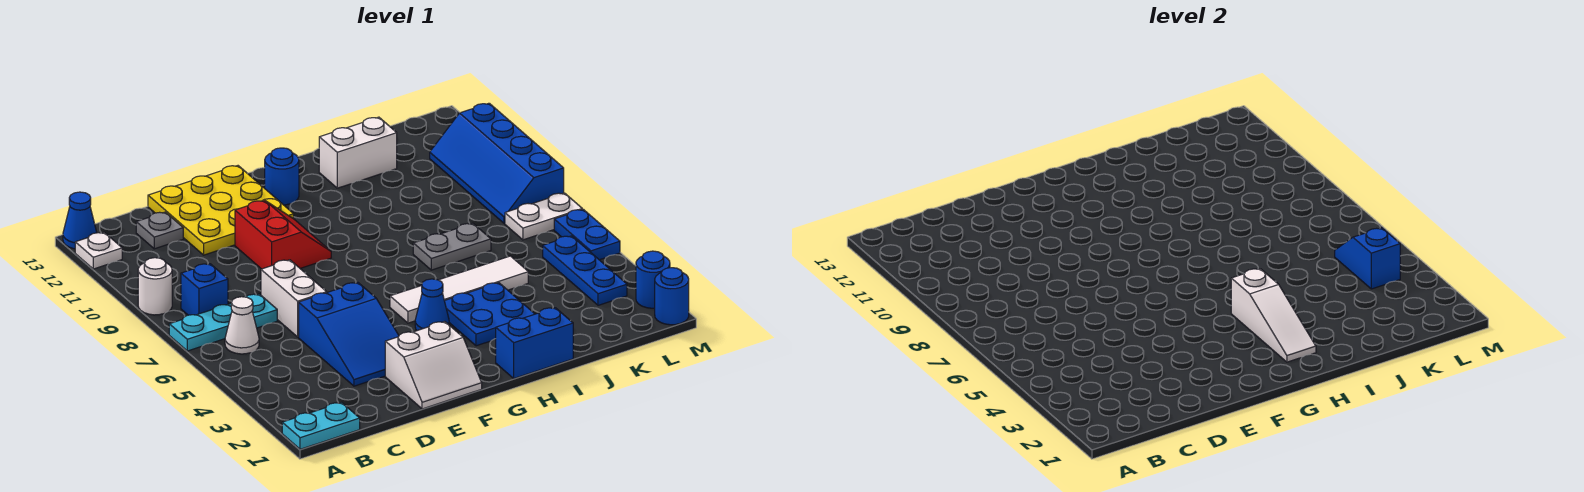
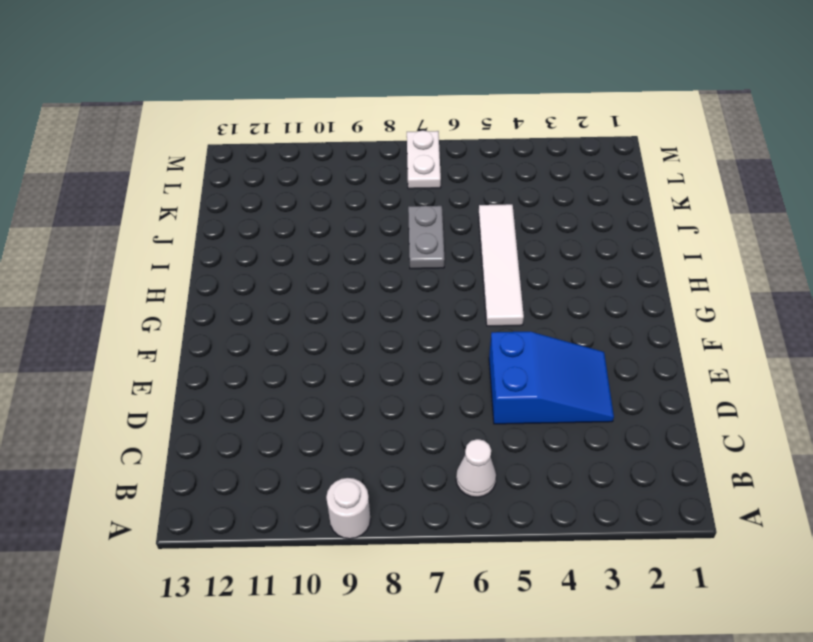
none -> cyan 1x2 plate [282,403,360,449]
none -> cyan 1x3 plate [169,294,277,351]
none -> white 1x1 plate [75,232,122,269]

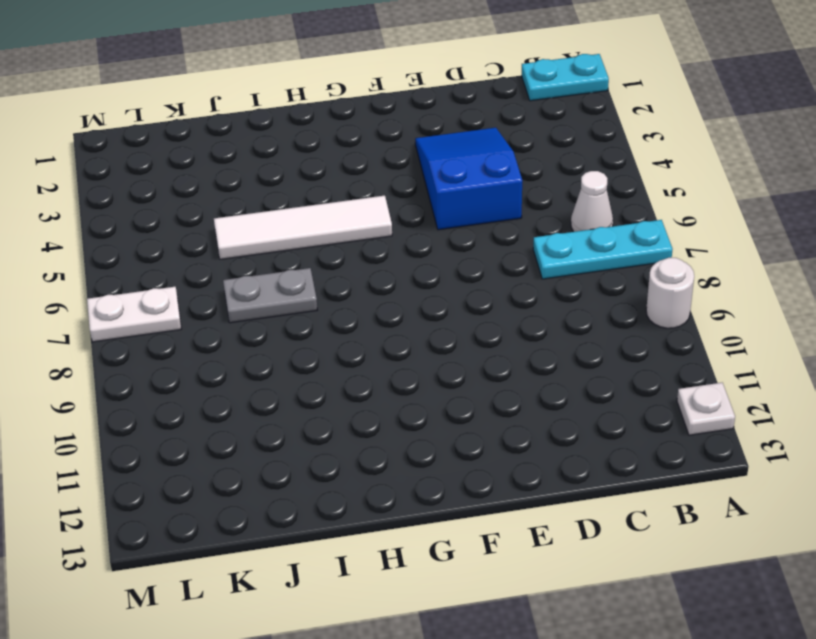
none -> blue 1x1 cone [63,192,97,249]
none -> blue 1x1 brick [181,264,228,315]
none -> grey 1x1 plate [136,212,183,249]

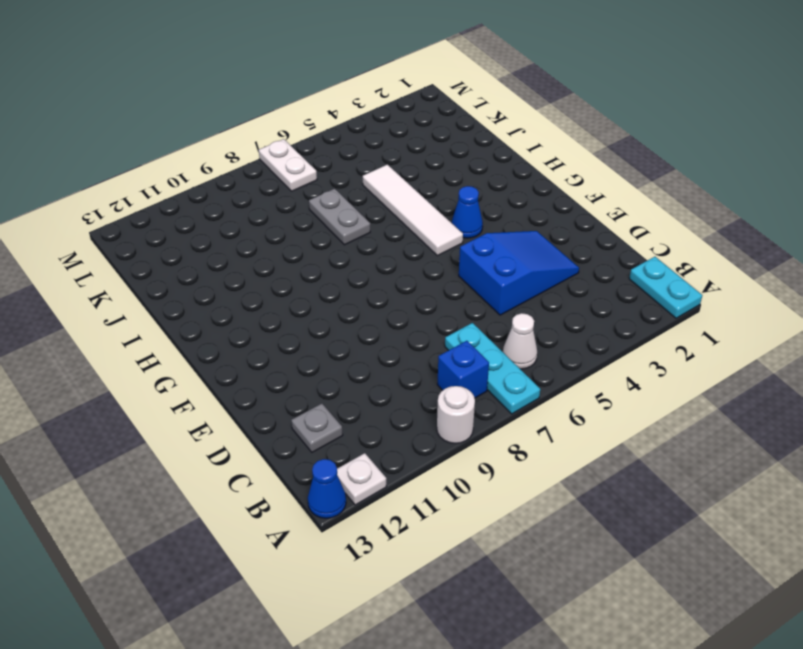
none -> white 1x2 brick [261,260,327,337]
none -> yellow 3x3 plate [148,166,294,255]
none -> white 2x2 slope [385,322,482,409]

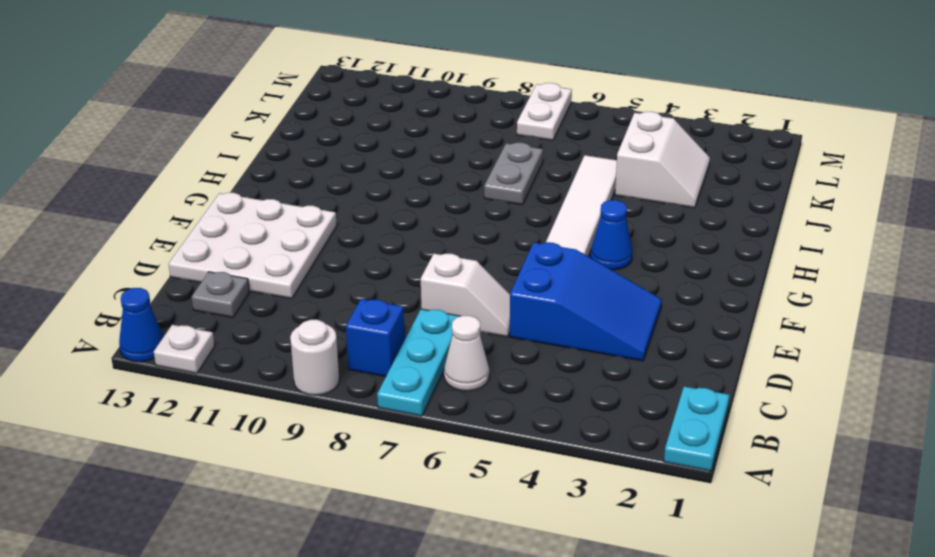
white 1x2 slope [421,254,510,337] -> white 1x2 brick [261,260,327,337]
white 3x3 plate [169,193,337,299] -> yellow 3x3 plate [148,166,294,255]
white 2x2 slope [615,112,710,208] -> white 2x2 slope moved to [385,322,482,409]
none -> red 2x2 slope [235,200,331,269]
none -> blue 1x1 round brick [265,148,299,205]
none -> blue 1x2 brick [496,308,573,378]

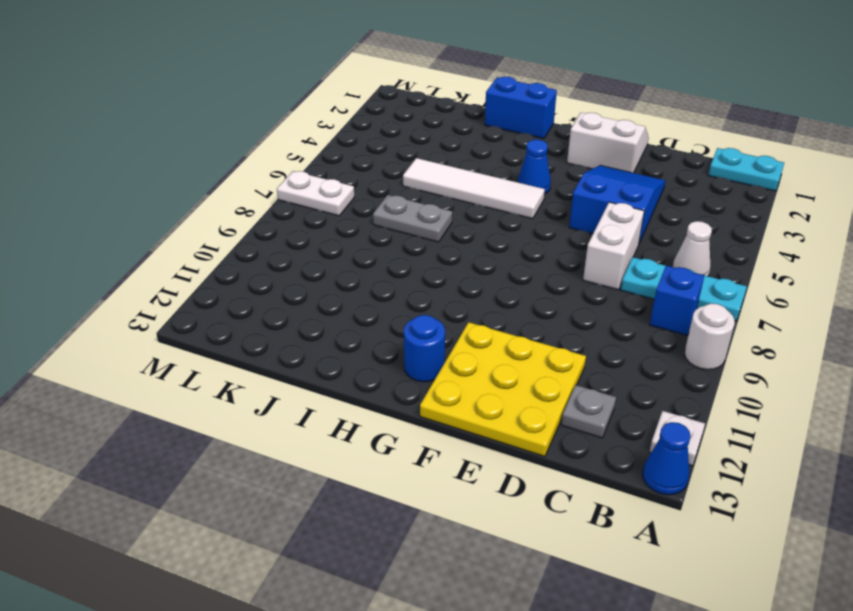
none -> red 2x2 slope [235,200,331,269]
none -> blue 2x2 plate [445,283,534,346]
none -> white 1x2 brick [319,117,397,188]

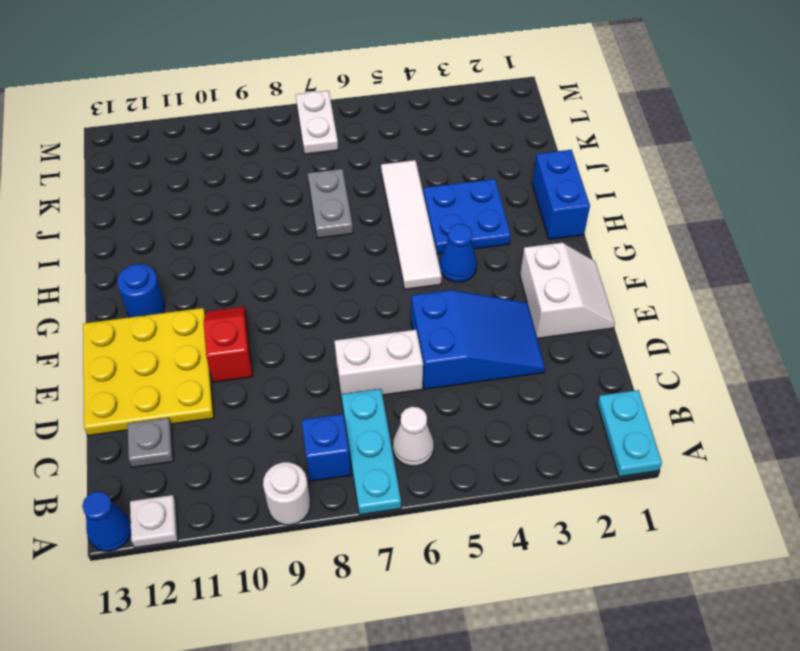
red 1x2 slope [204,307,252,382] -> red 2x2 slope [235,200,331,269]
none -> white 1x2 brick [319,117,397,188]
none -> blue 1x3 plate [543,236,627,305]
none -> blue 2x4 slope [430,103,564,223]

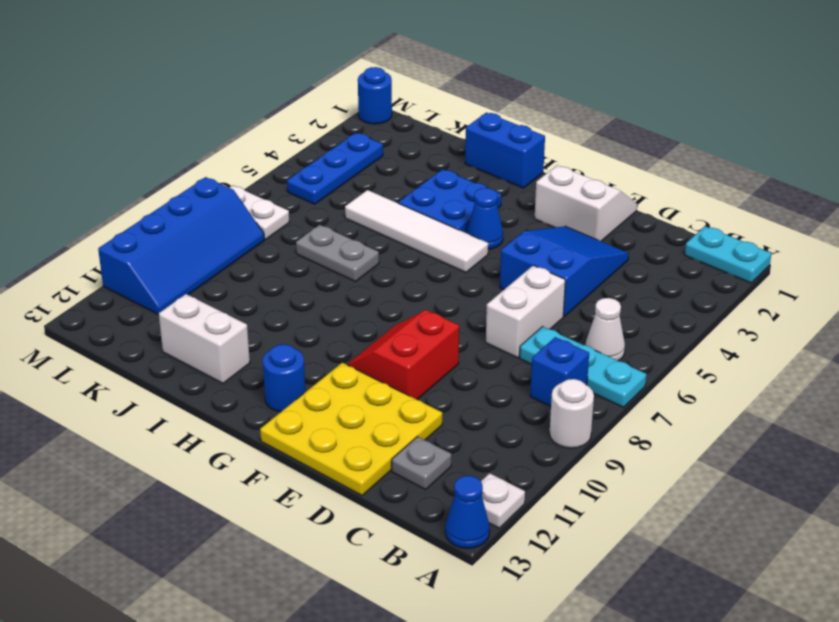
none -> blue 1x1 round brick [636,251,670,308]
none -> blue 1x2 plate [554,209,620,260]
none -> white 1x3 slope [1231,269,1316,362]

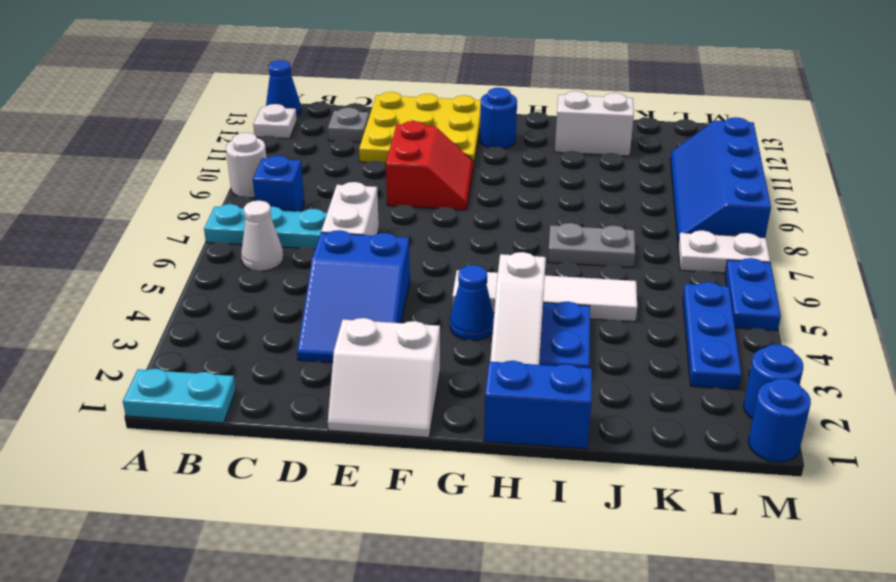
none -> blue 1x2 slope [1335,228,1400,289]

